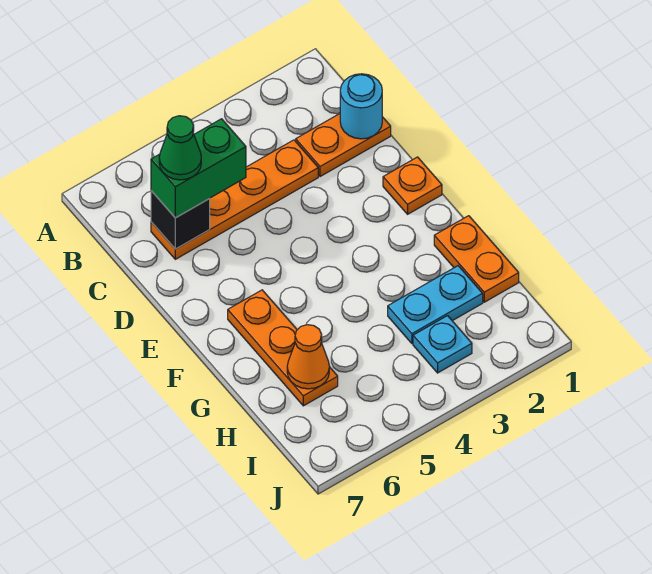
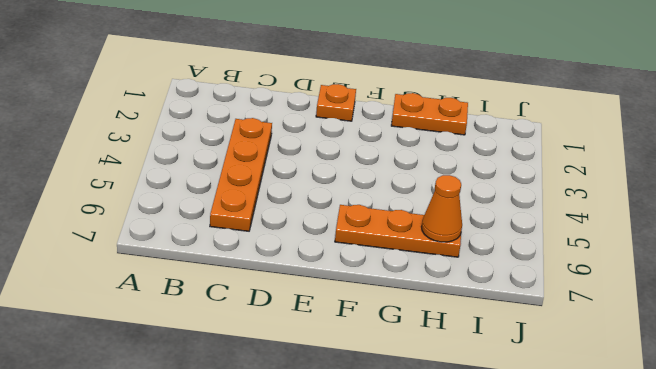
none -> orange 1x2 plate [296,114,391,177]
none -> cyan 1x2 plate [388,266,483,344]
none -> cyan 1x1 plate [413,316,472,373]

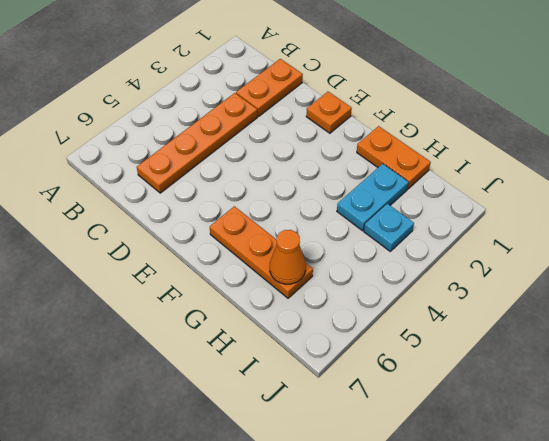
none -> cyan 1x1 round brick [340,74,382,139]
none -> black 1x1 brick [151,191,210,249]
none -> green 1x2 brick [151,119,246,218]

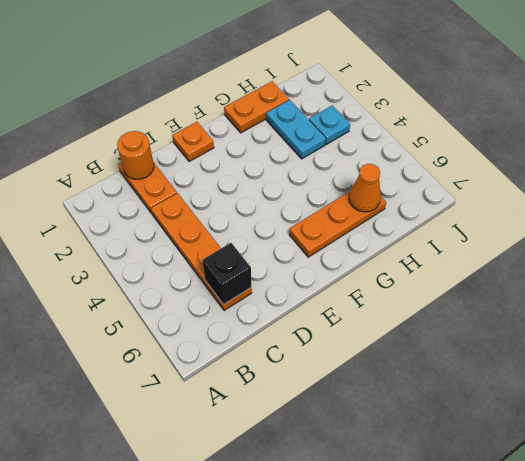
orange 1x1 round brick [117,131,154,179] -> cyan 1x1 round brick [340,74,382,139]
none -> green 1x2 brick [151,119,246,218]
none -> green 1x1 cone [159,116,201,180]

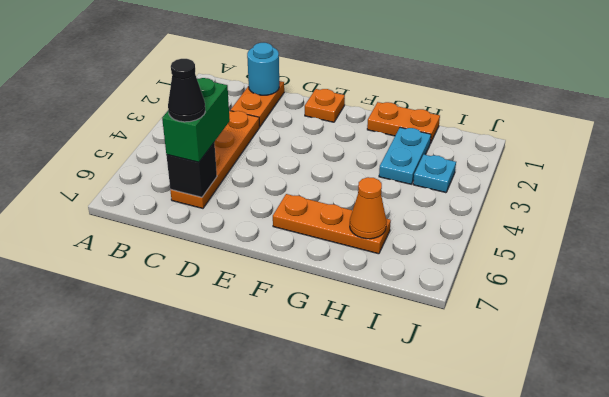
black 1x1 cone [168,59,205,122] -> green 1x1 cone [159,116,201,180]

